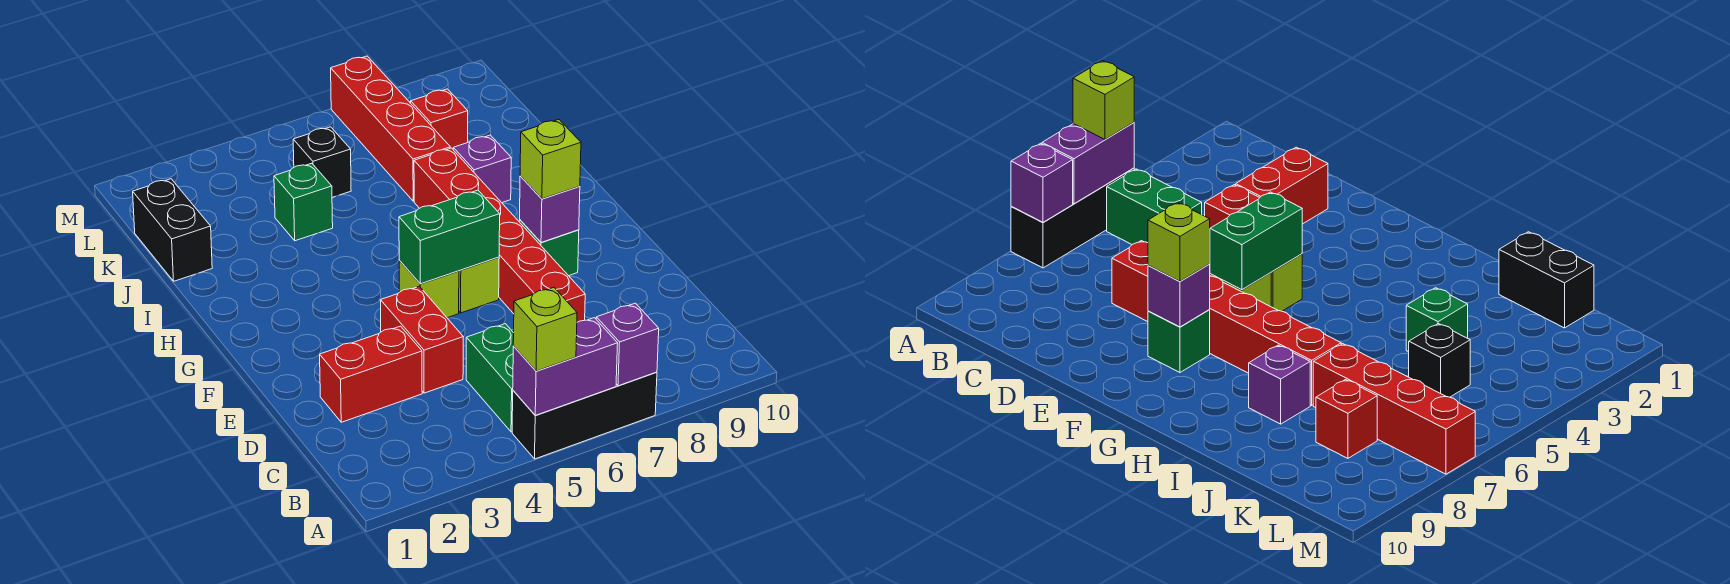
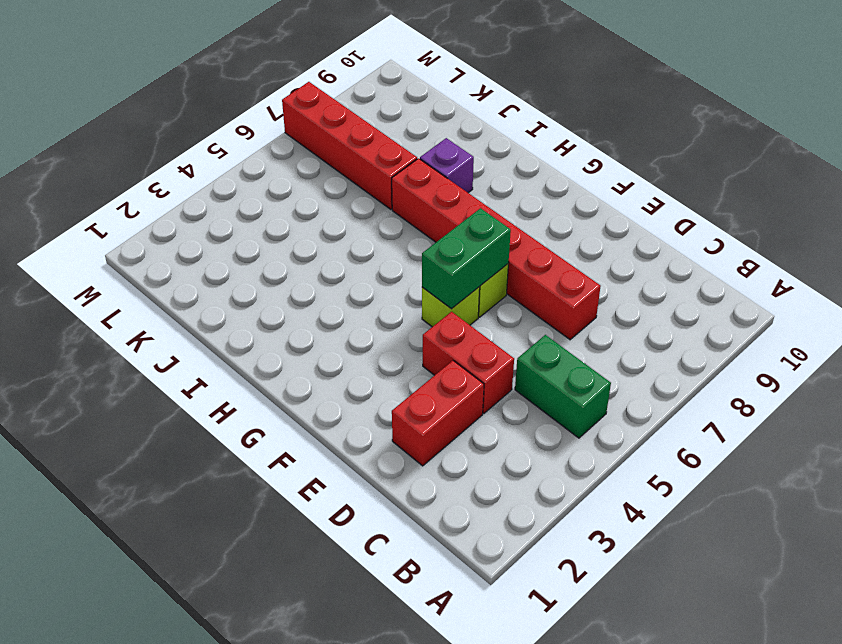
none -> black 1x3 brick [512,372,657,459]
none -> green 1x1 brick [519,220,579,276]
none -> black 1x2 brick [133,179,212,281]

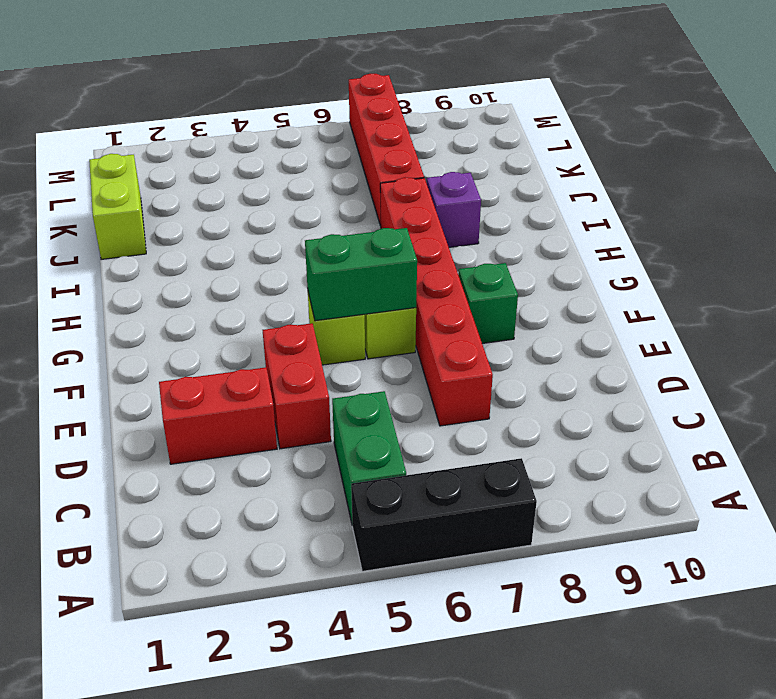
lime 1x2 brick [89,154,146,259] -> black 1x2 brick [133,179,212,281]
none -> green 1x1 brick [274,163,333,241]
none -> black 1x1 brick [293,127,351,197]
none -> red 1x1 brick [411,89,468,149]

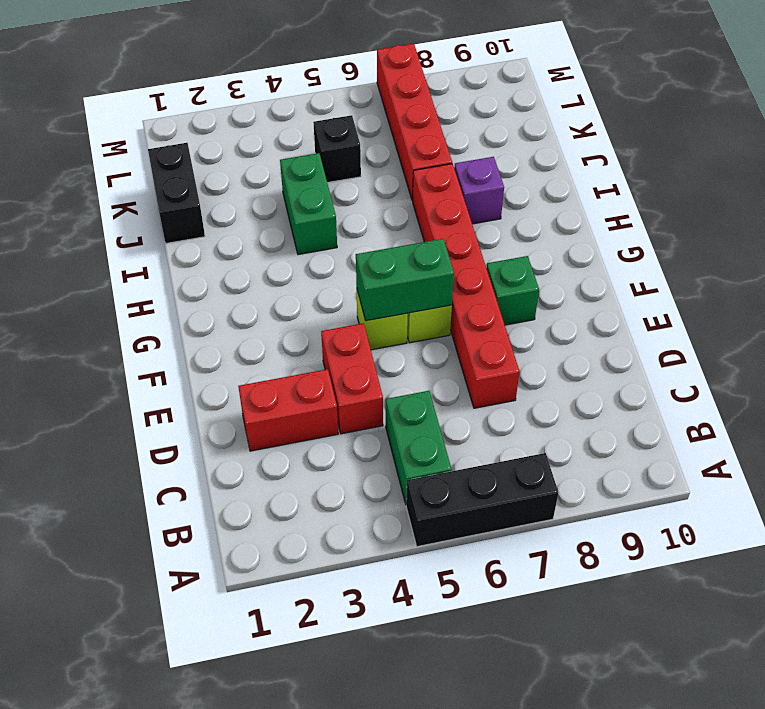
green 1x2 brick [280,153,337,255] -> green 1x1 brick [274,163,333,241]
none -> red 1x1 brick [411,89,468,149]
none -> purple 1x2 brick [513,318,618,415]
none -> purple 1x1 brick [596,303,659,386]

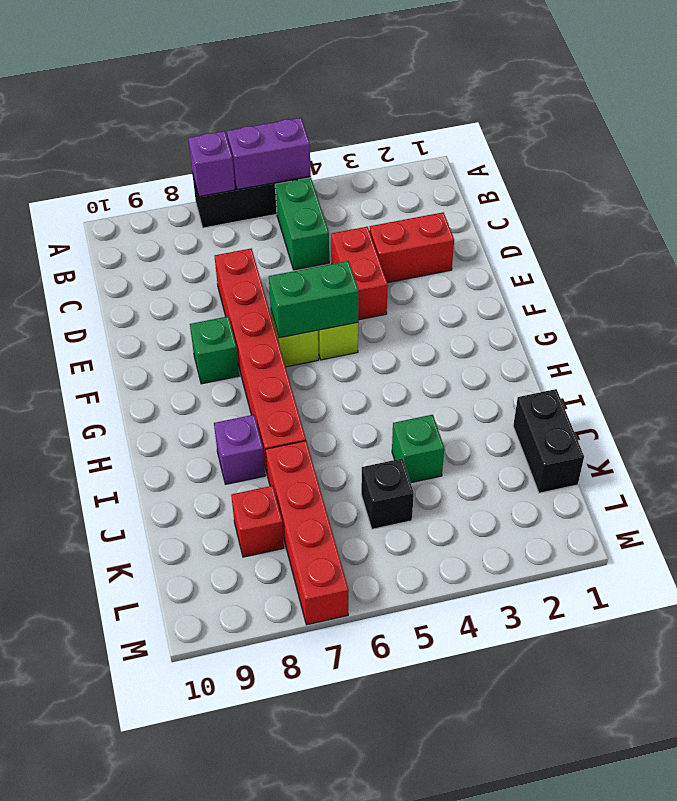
none -> purple 1x1 brick [520,176,580,242]
none -> lime 1x1 brick [513,287,577,371]
none -> lime 1x1 brick [520,119,581,199]

